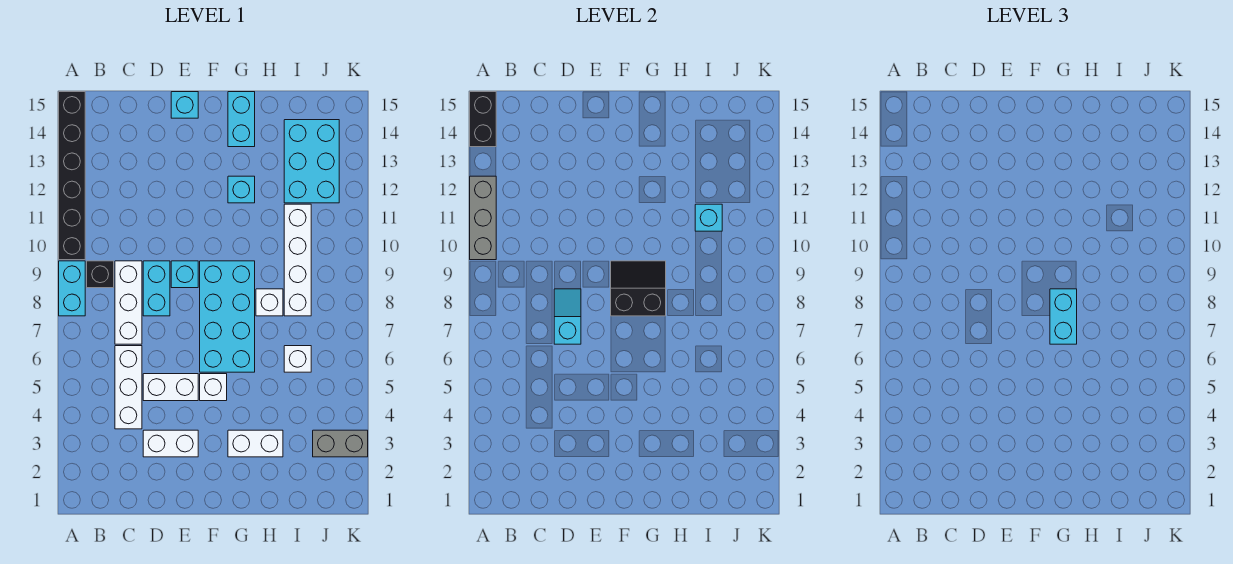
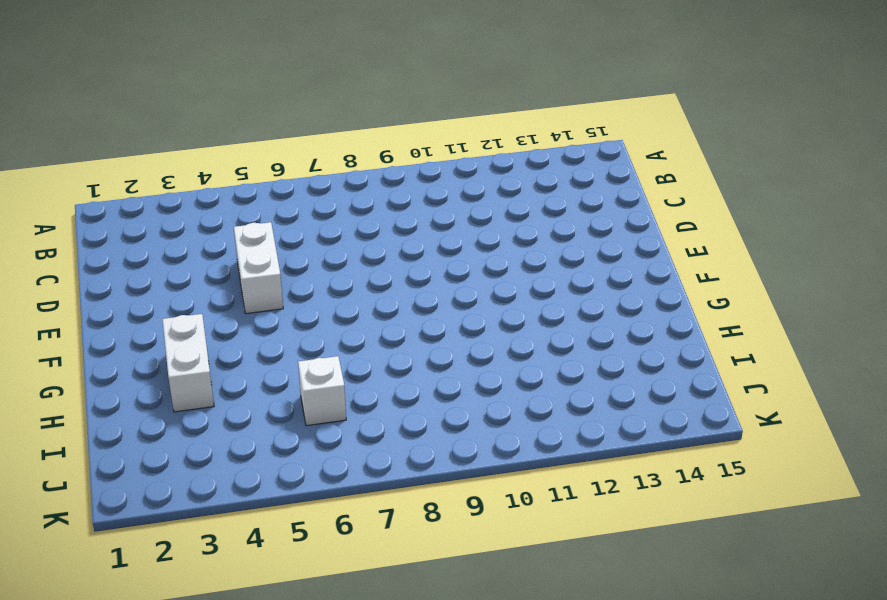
none -> cyan 1x2 brick [59,261,85,316]
none -> black 1x6 brick [59,92,85,260]
none -> black 1x1 brick [87,261,114,288]

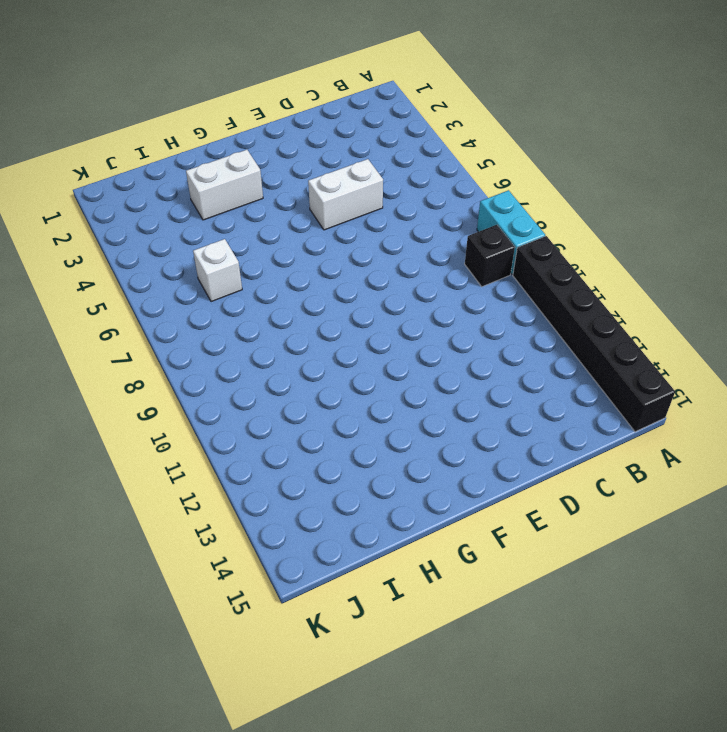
none -> white 1x3 brick [115,346,142,429]
none -> white 1x3 brick [115,261,142,344]
none -> white 1x2 brick [143,430,198,457]

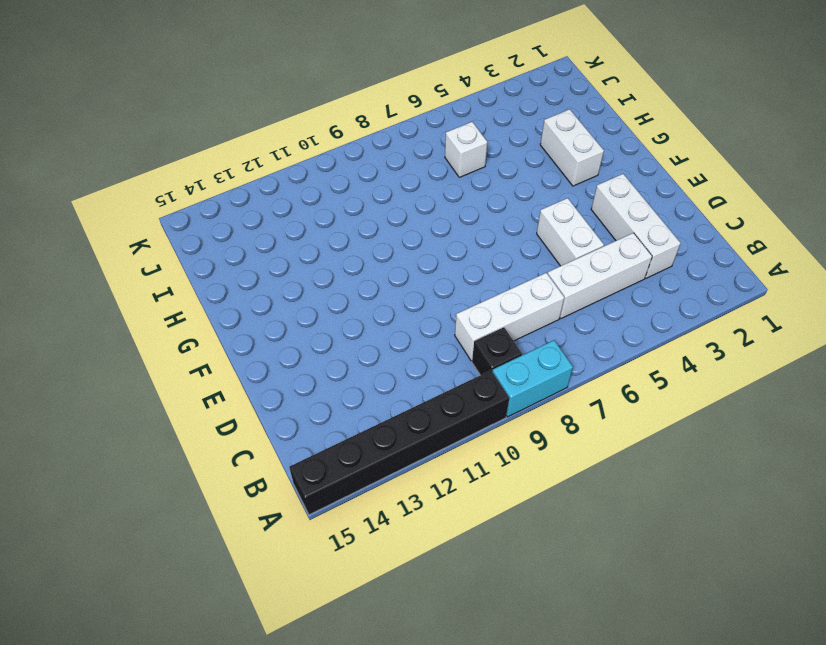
white 1x3 brick [591,174,681,278] -> white 1x2 brick [143,430,198,457]
none -> cyan 1x2 brick [143,261,170,316]
none -> cyan 1x1 brick [171,261,198,288]
none -> cyan 1x1 brick [171,92,198,118]

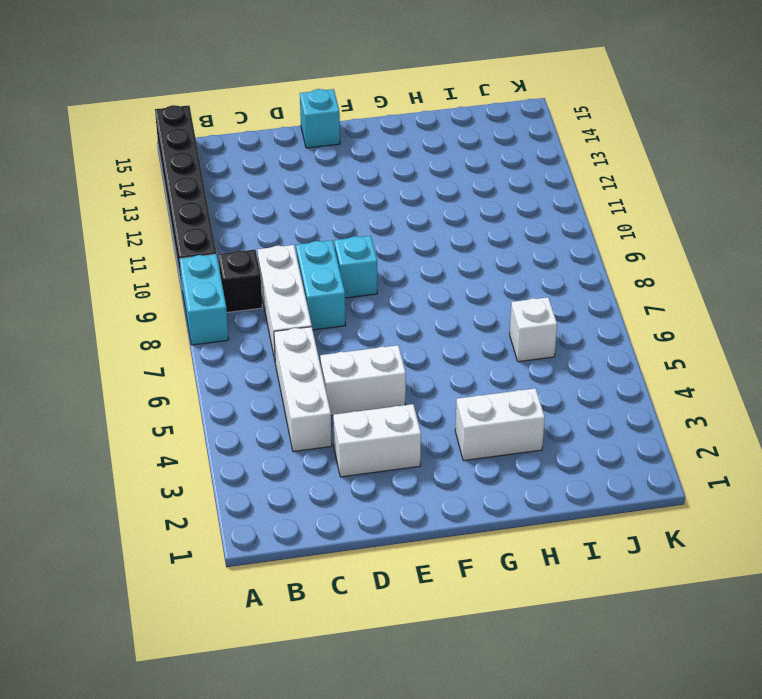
none -> white 1x1 brick [200,374,227,401]
none -> cyan 2x4 brick [200,261,255,372]
none -> cyan 1x1 brick [228,176,255,203]

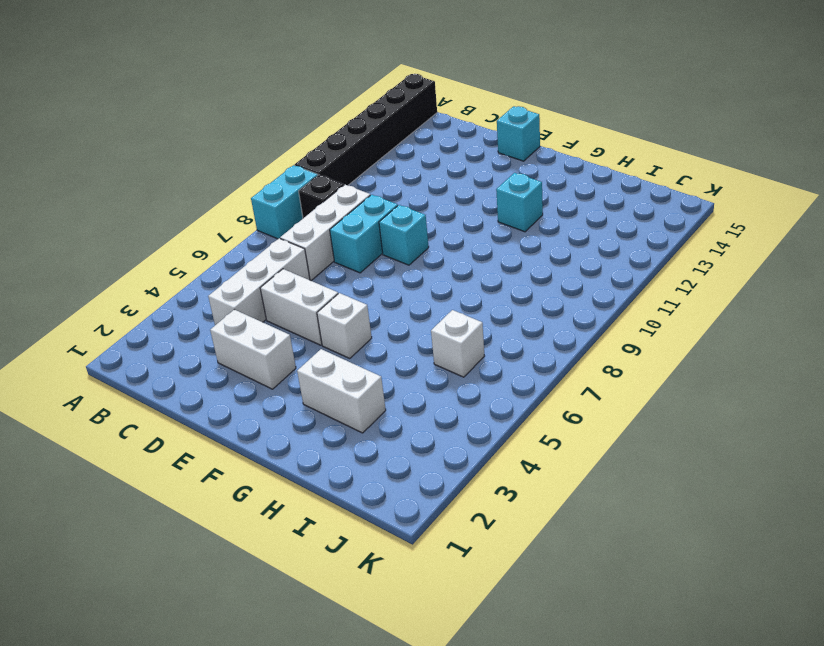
none -> cyan 2x4 brick [200,261,255,372]
none -> cyan 1x2 brick [228,92,255,147]
none -> white 1x1 brick [256,289,283,316]

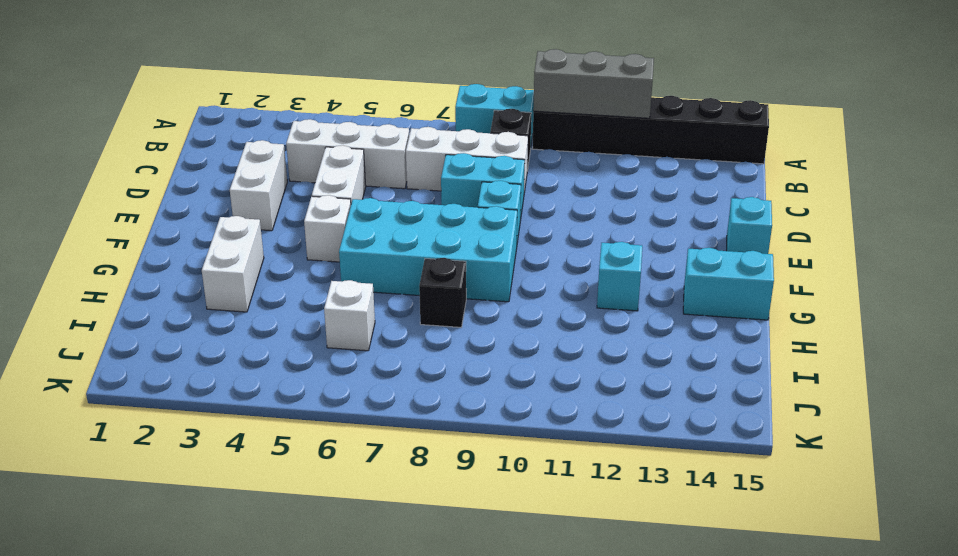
black 1x1 brick [419,258,466,327] -> white 1x1 brick [256,289,283,316]
none -> white 1x4 brick [284,204,311,316]
none -> cyan 2x3 brick [284,120,339,203]
none -> grey 1x2 brick [313,430,368,457]

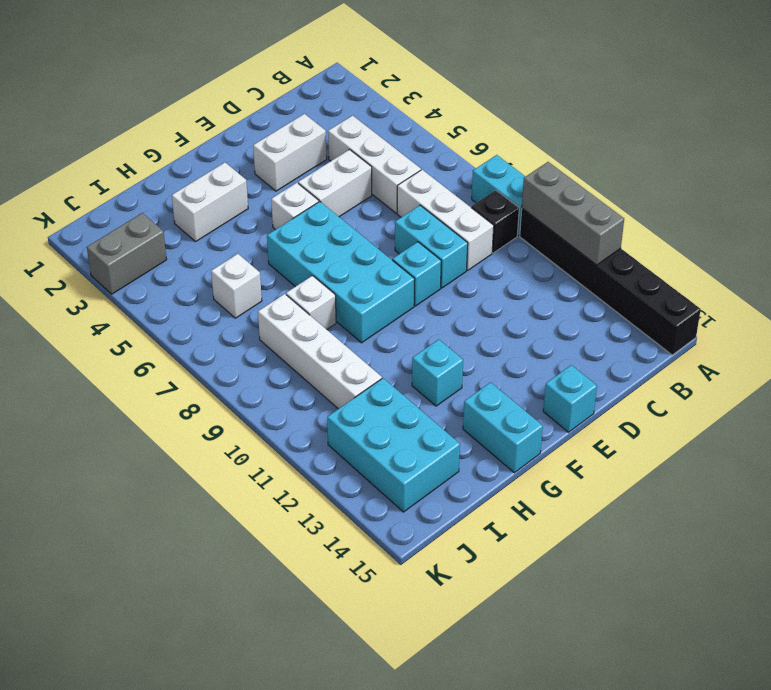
none -> black 1x2 brick [470,92,496,147]
none -> cyan 1x2 slope [554,289,581,344]
none -> black 2x2 slope [611,261,666,316]

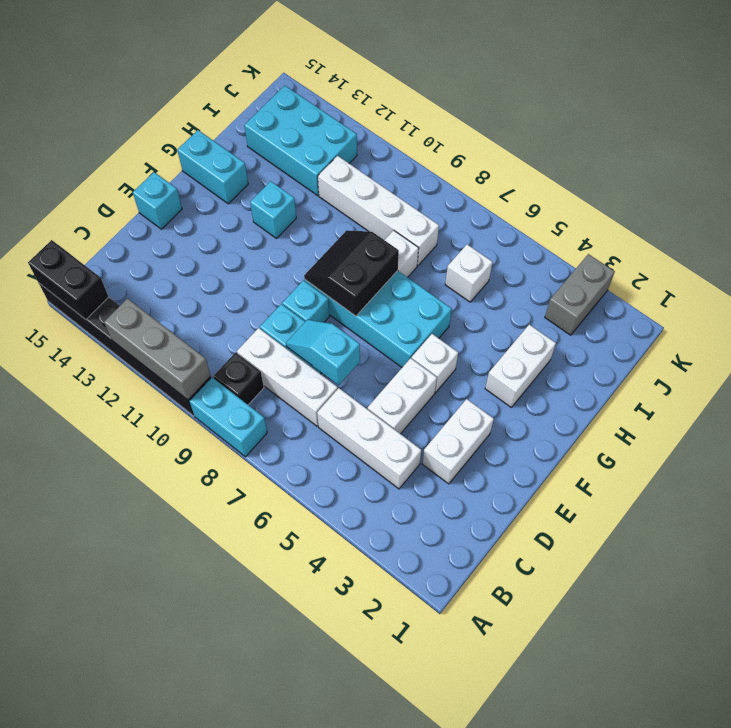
none -> cyan 1x1 brick [695,204,722,231]
none -> cyan 1x2 brick [1050,289,1077,344]

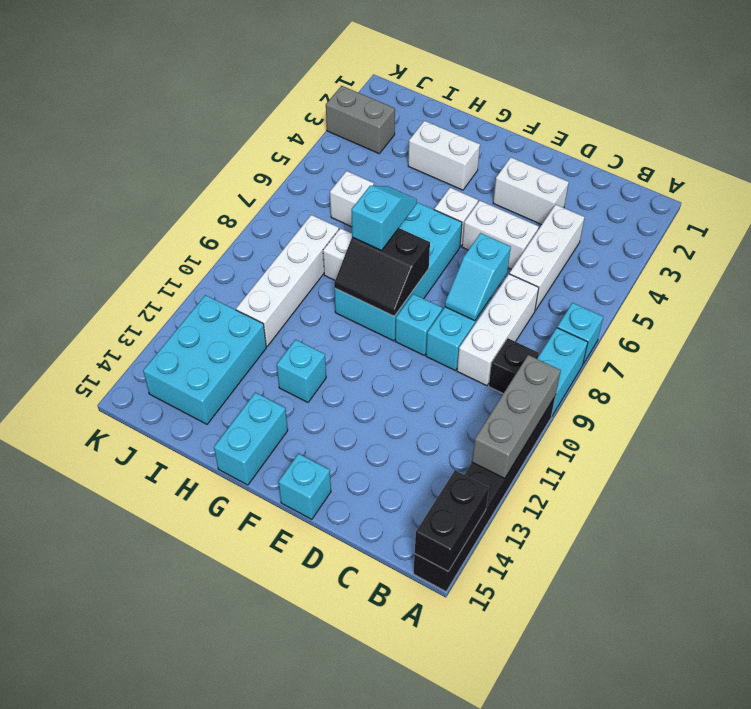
cyan 1x1 brick [557,303,603,364] -> cyan 1x1 brick moved to [695,204,722,231]
cyan 1x2 slope [352,186,417,250] -> cyan 1x2 brick [1050,289,1077,344]

